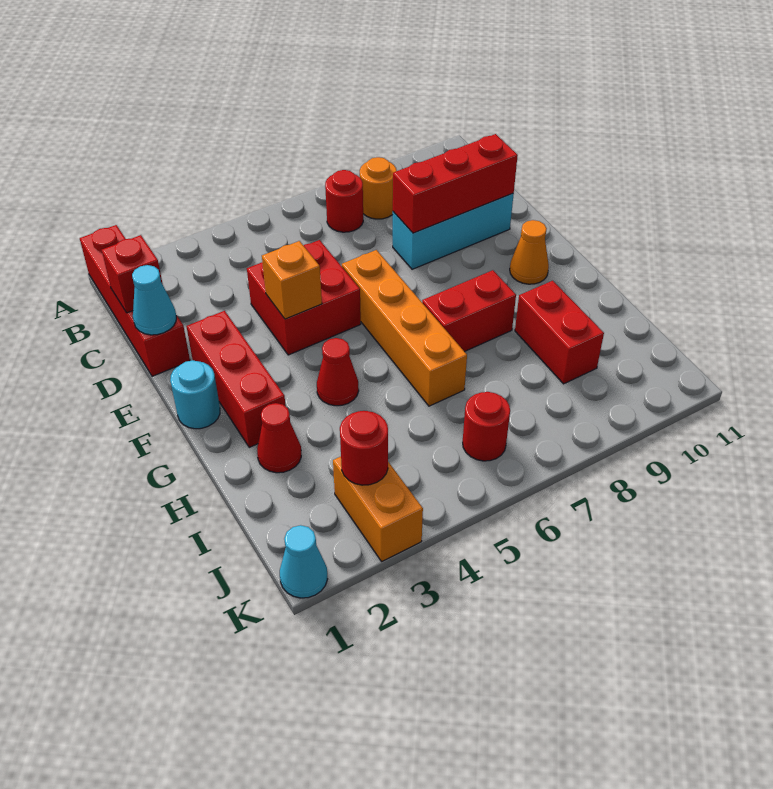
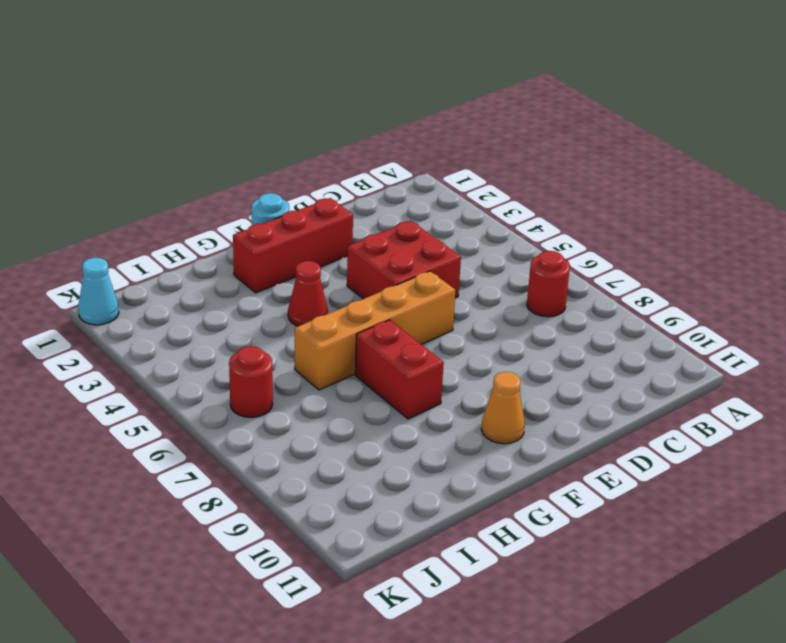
none -> red 1x4 brick [80,225,190,376]
none -> orange 1x1 round brick [360,157,397,219]
none -> cyan 1x3 brick [393,194,514,269]

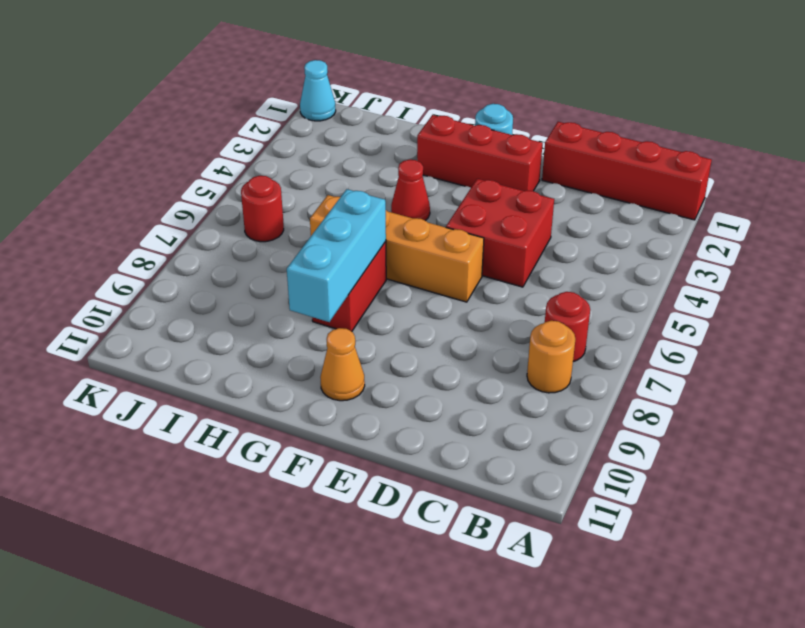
cyan 1x3 brick [287,189,386,322] -> cyan 1x3 brick moved to [393,194,514,269]
none -> red 1x1 cone [257,403,301,473]
none -> red 1x2 brick [515,281,604,384]
none -> orange 1x2 brick [333,457,423,561]

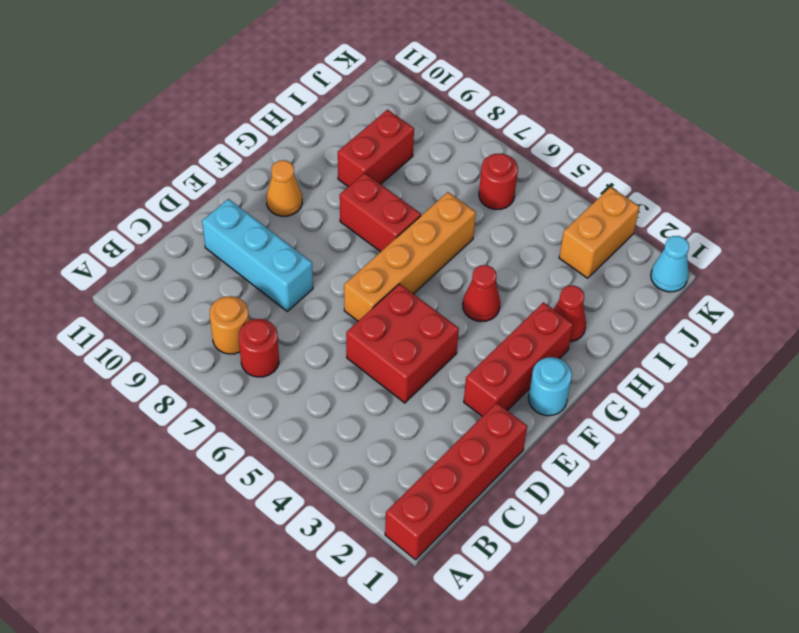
none -> red 1x1 brick [102,235,163,313]
none -> cyan 1x1 cone [132,265,176,335]
none -> red 1x3 brick [393,134,518,233]

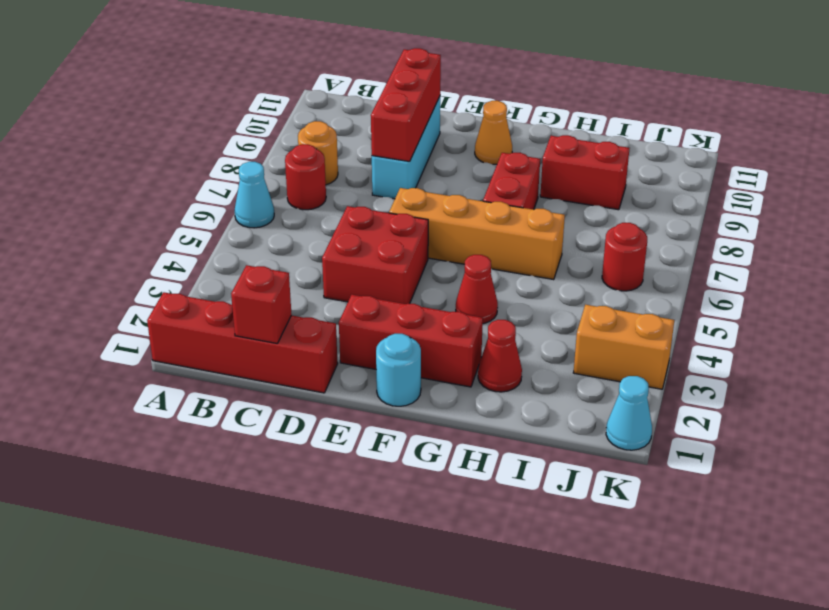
cyan 1x1 cone [235,162,274,228] -> cyan 1x1 cone moved to [132,265,176,335]
none -> orange 1x1 brick [262,241,322,319]
none -> red 1x1 round brick [340,411,388,485]

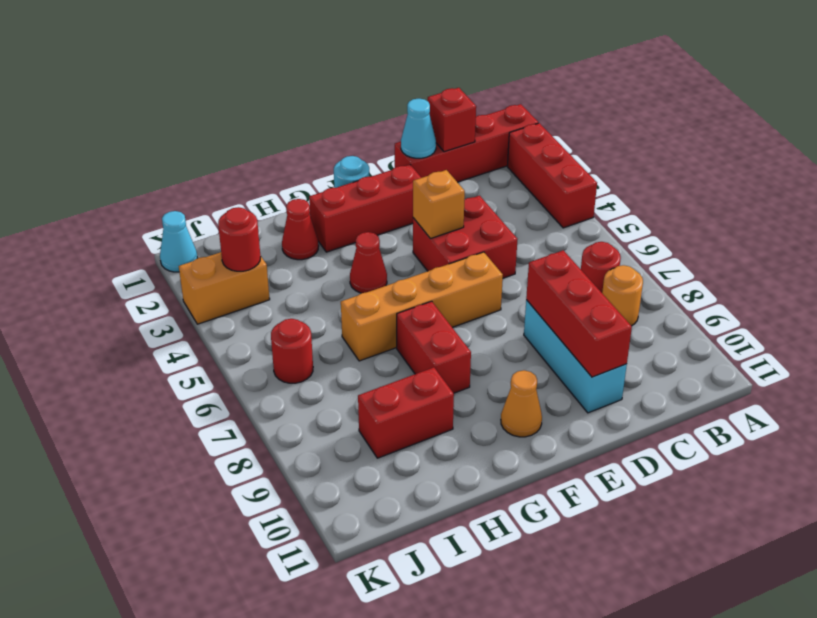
red 1x3 brick [508,123,597,228] -> none

